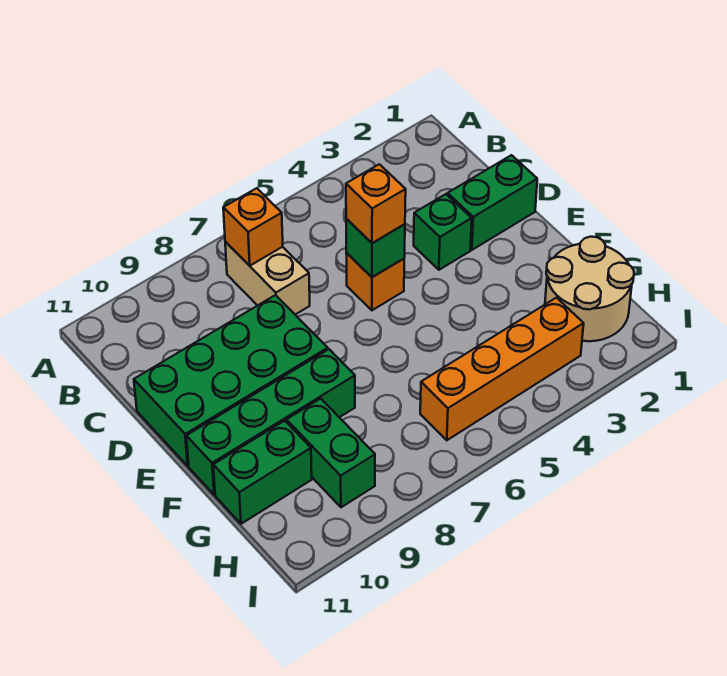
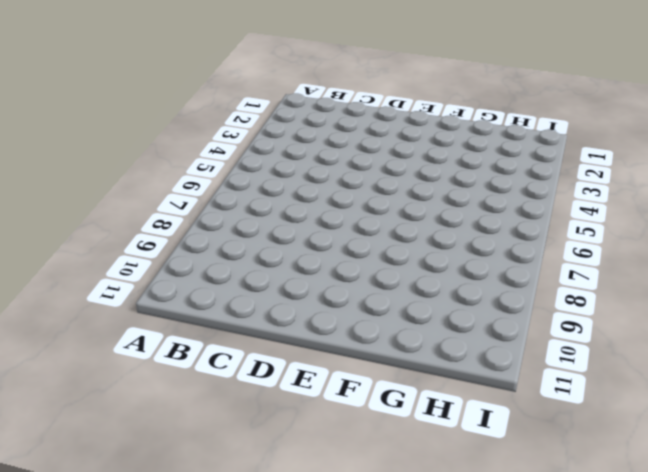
none -> tan 1x2 brick [225,242,310,315]
none -> green 1x2 brick [448,155,537,250]
none -> green 1x1 brick [414,194,472,270]

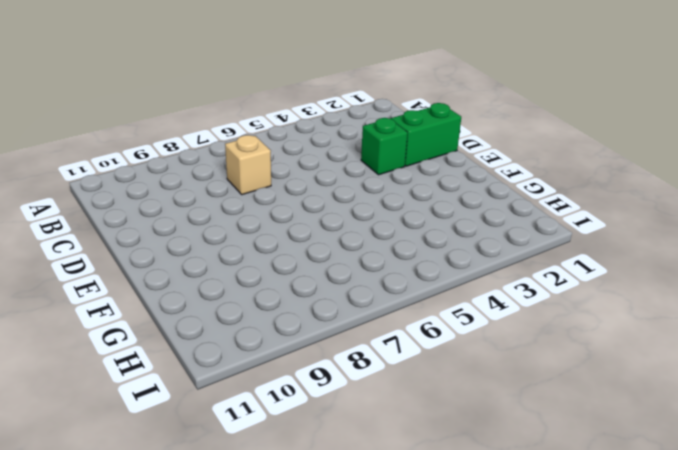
tan 1x1 brick [225,135,271,195] -> tan 1x2 brick [225,242,310,315]
none -> orange 1x1 brick [346,253,404,310]
none -> green 2x4 brick [134,295,328,466]
none -> green 1x4 brick [186,349,355,495]

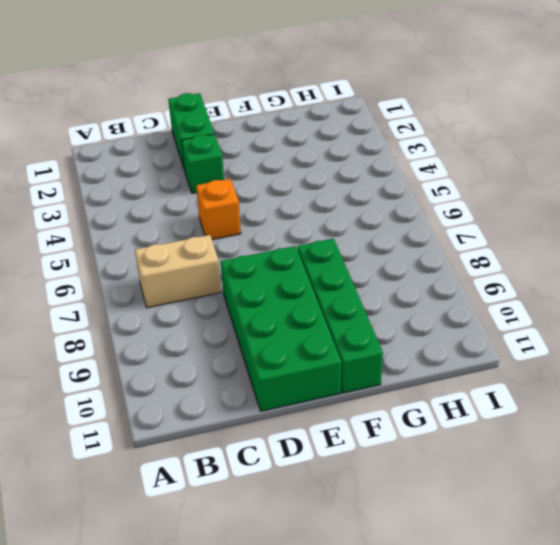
none -> tan 2x2 round brick [545,237,634,341]
none -> green 1x2 brick [287,399,375,507]
none -> green 1x2 brick [213,421,312,524]

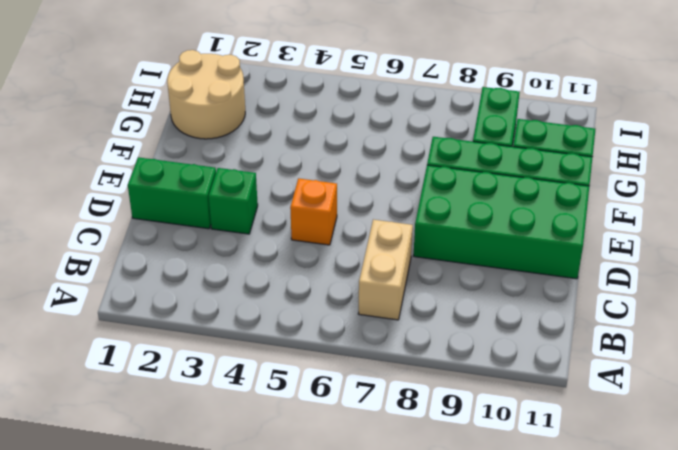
none -> orange 1x4 brick [420,298,584,440]
none -> orange 1x1 brick [223,188,283,266]
none -> green 1x1 brick [346,219,405,277]

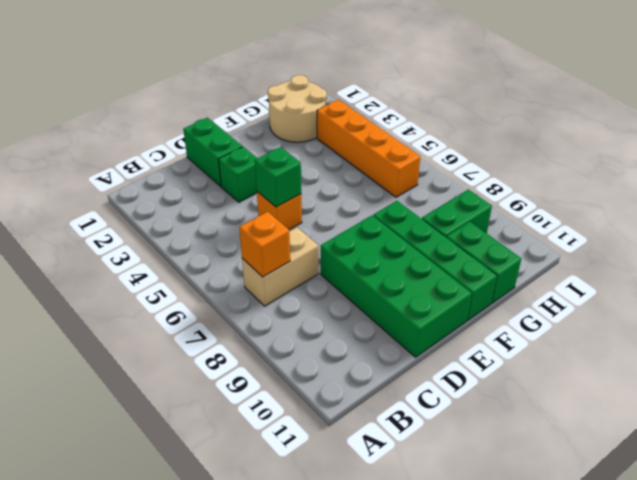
none -> orange 1x1 brick [346,164,406,243]

